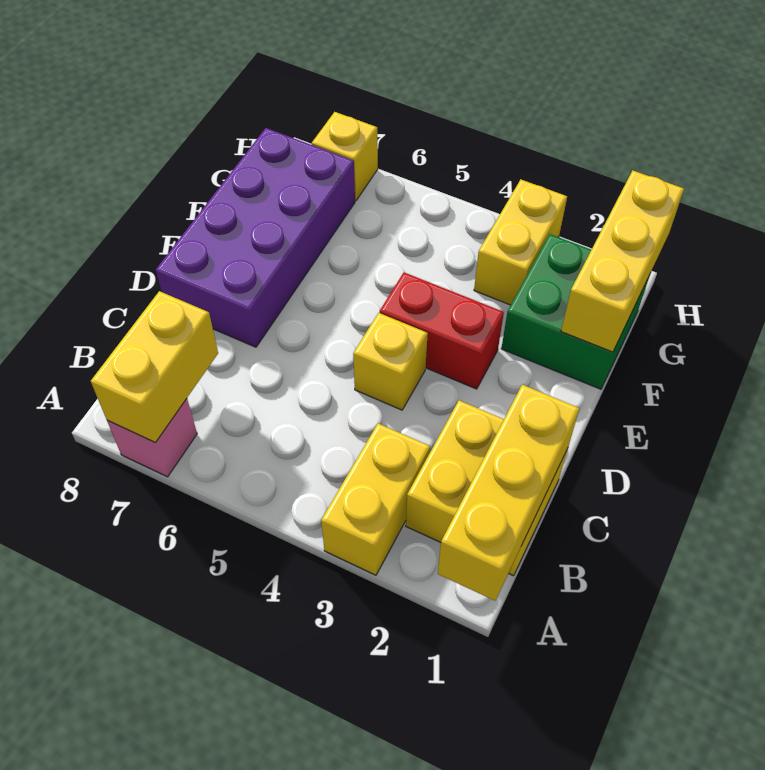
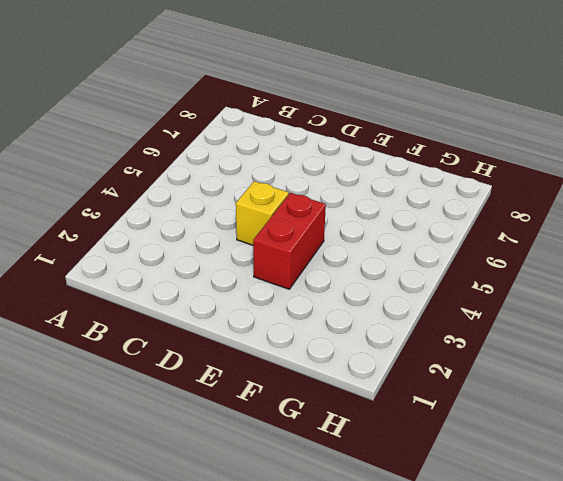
none -> yellow 1x2 brick [321,423,430,575]
none -> pink 1x1 brick [107,399,197,477]
none -> yellow 2x2 brick [406,400,568,576]

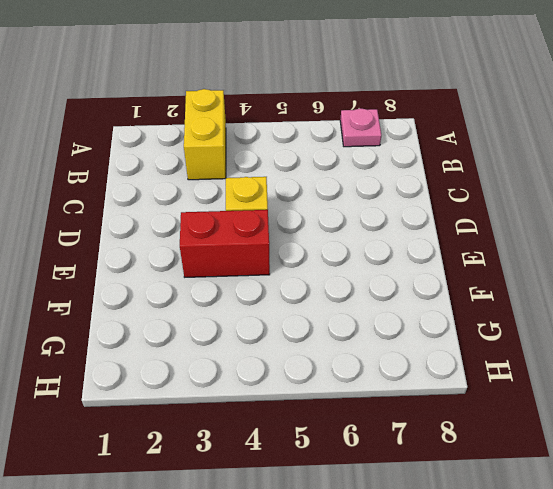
pink 1x1 plate [340,108,381,147] -> pink 1x1 brick [107,399,197,477]
none -> yellow 2x2 brick [406,400,568,576]
none -> purple 2x4 brick [156,128,355,347]
none -> green 2x2 brick [501,234,650,389]

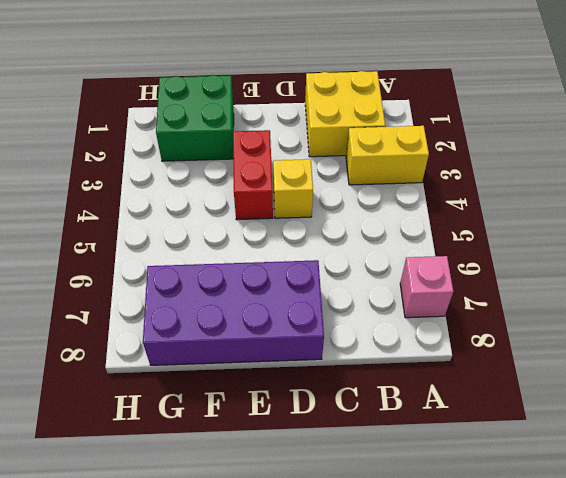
none -> yellow 1x2 brick [474,180,567,305]
none -> yellow 1x1 brick [312,112,378,200]
none -> yellow 1x3 brick [438,385,579,600]

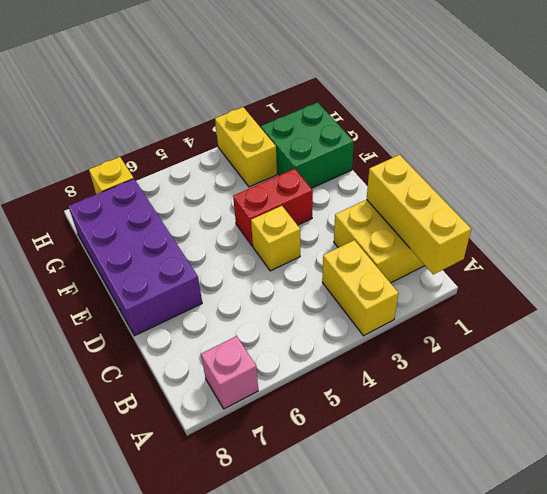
none -> yellow 1x2 brick [91,291,218,442]
none -> yellow 1x3 brick [561,171,684,352]

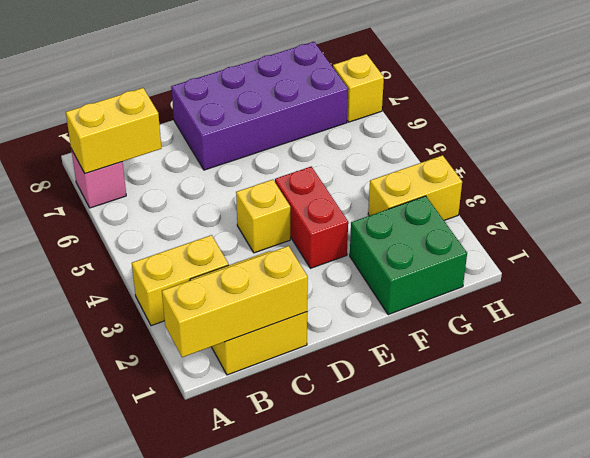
none -> yellow 1x3 brick [561,171,684,352]

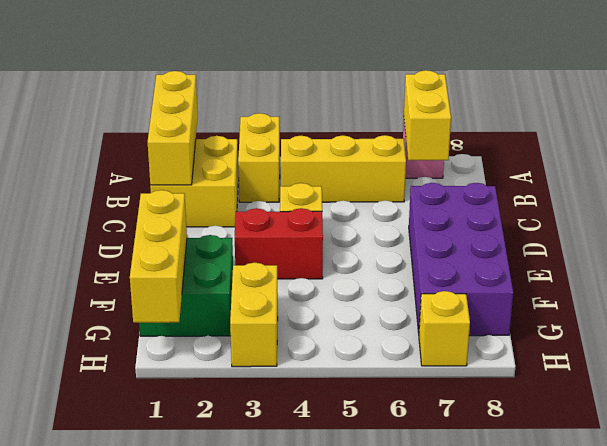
yellow 1x3 brick [281,135,406,202] -> none

